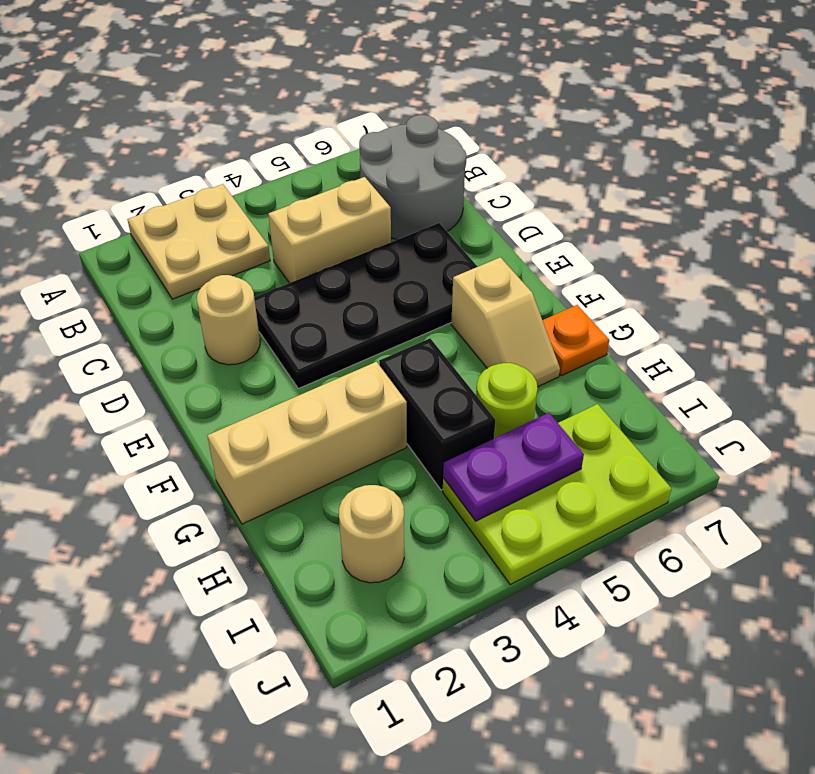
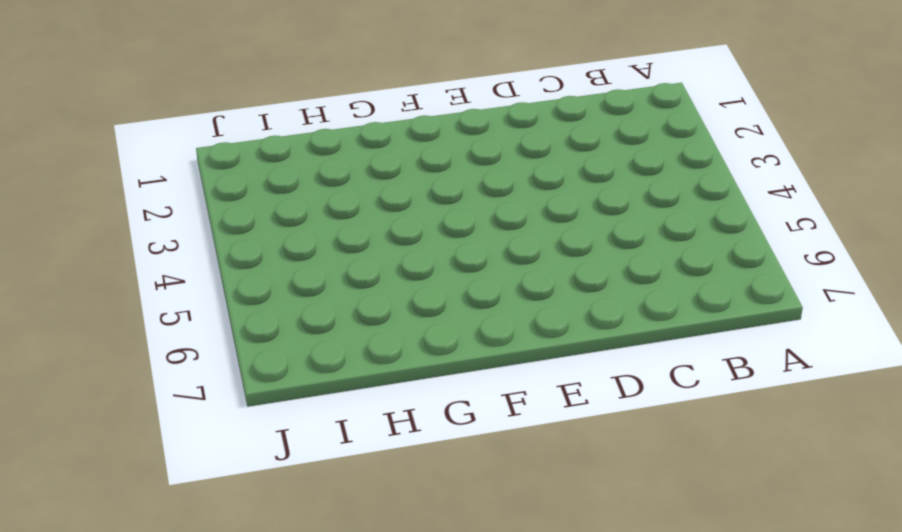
none -> tan 2x2 plate [127,184,270,299]
none -> grey 2x2 round brick [359,115,466,240]
none -> tan 1x2 brick [268,177,391,283]

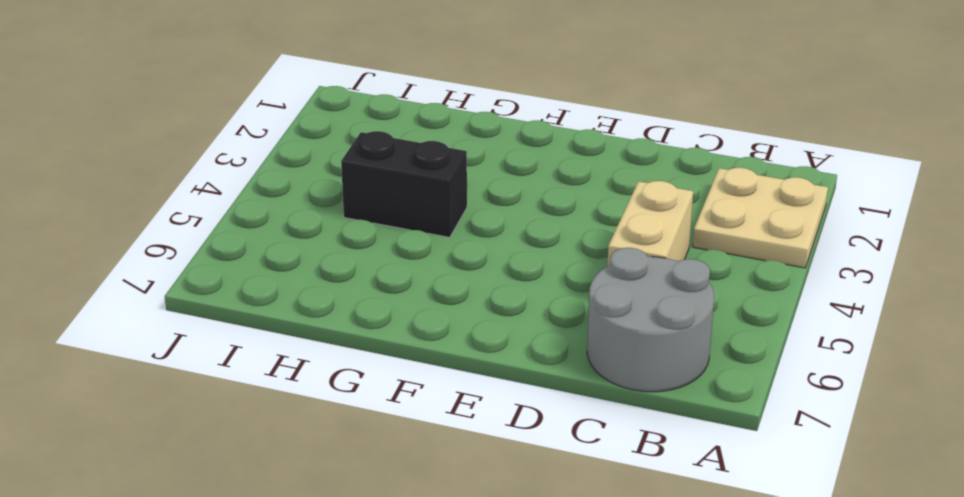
none -> tan 1x1 round brick [197,275,260,365]
none -> black 2x4 plate [254,223,478,389]
none -> tan 1x2 slope [451,257,560,387]

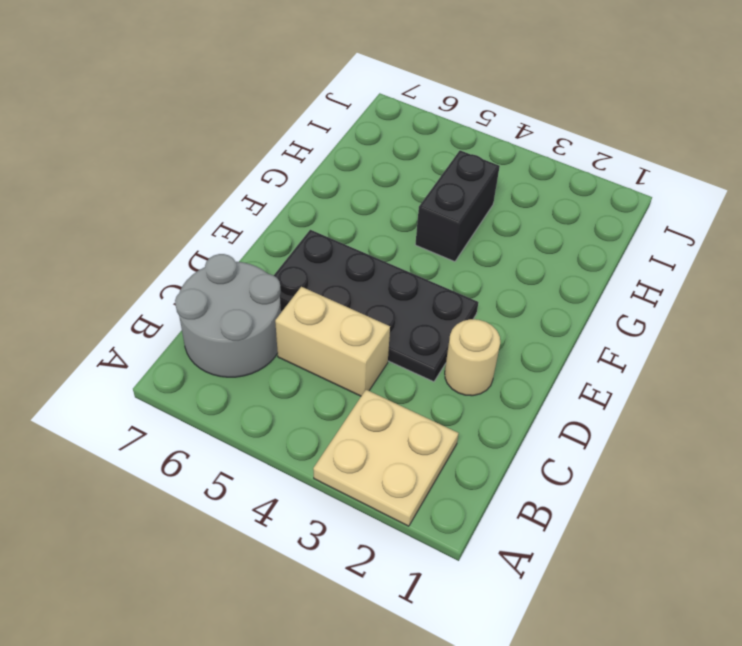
none -> tan 1x2 slope [451,257,560,387]
none -> tan 1x3 brick [207,362,407,524]
none -> orange 1x1 plate [543,305,609,376]

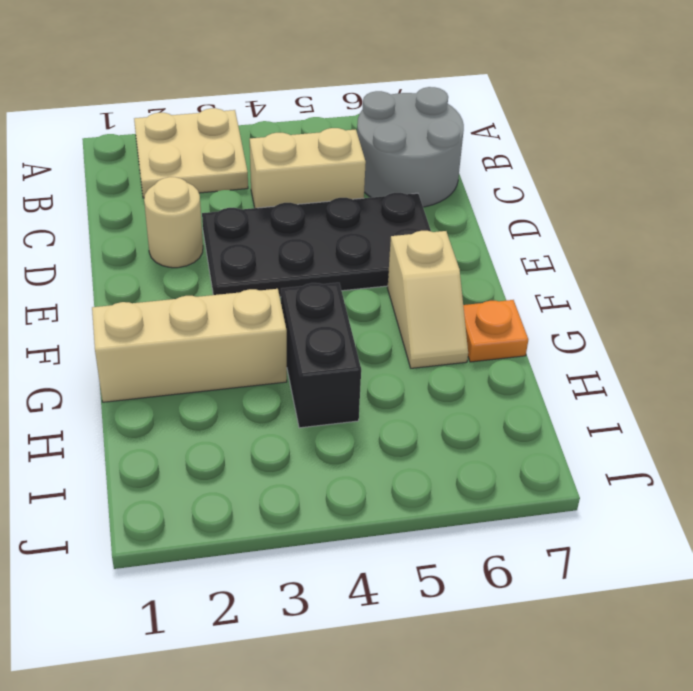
none -> lime 1x1 round brick [476,363,538,438]
none -> tan 1x1 round brick [339,485,404,583]
none -> lime 2x3 plate [443,404,671,584]

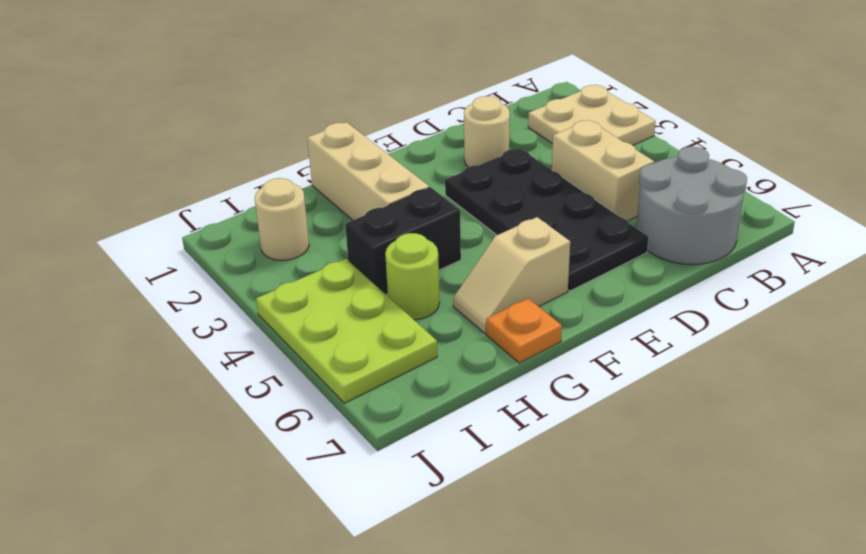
none -> purple 1x2 plate [443,413,584,521]

